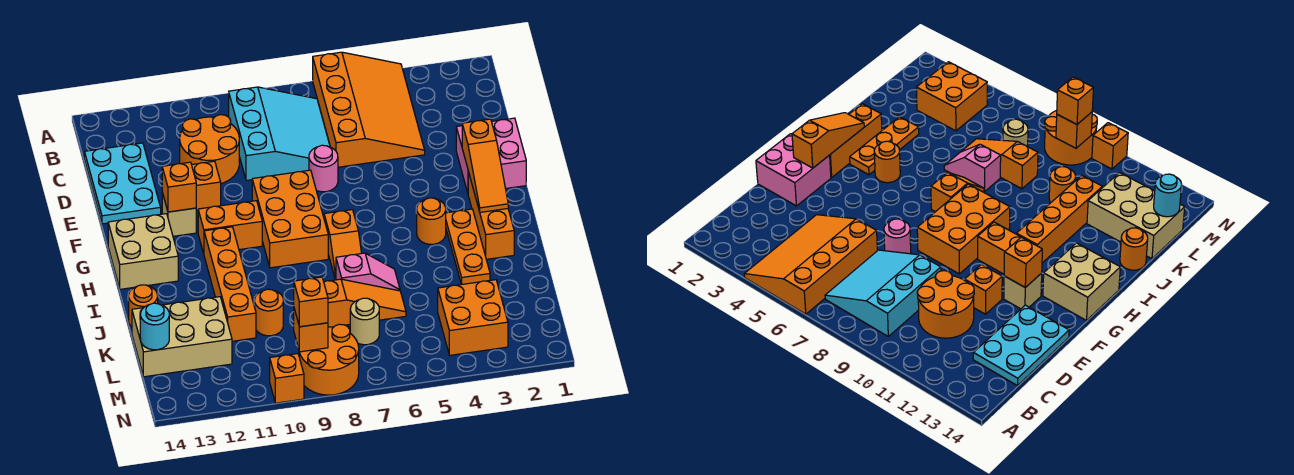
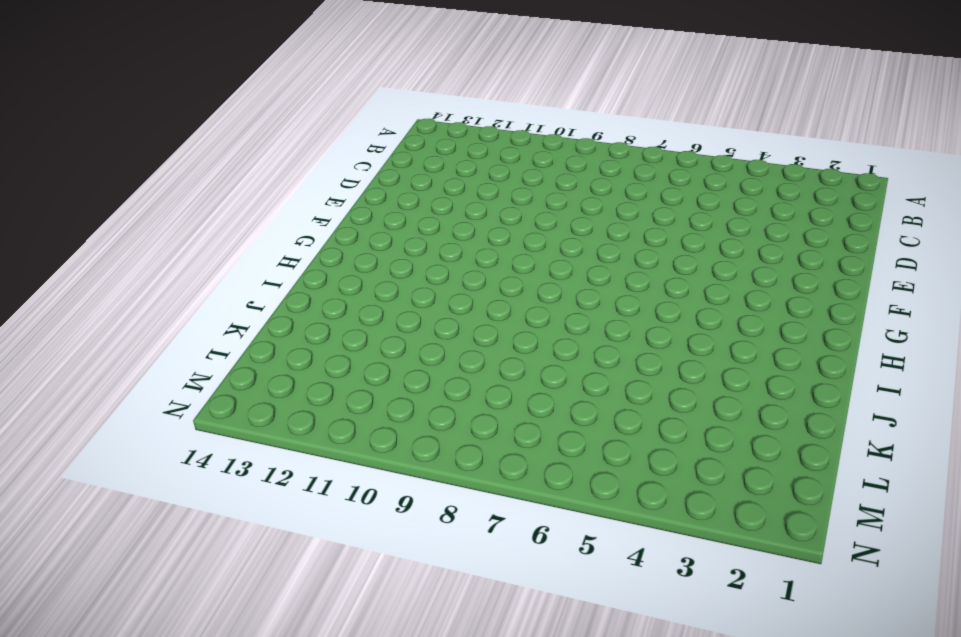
none -> orange 3x4 slope [313,52,425,167]
none -> cyan 3x3 slope [229,87,330,181]
none -> orange 2x2 round brick [180,115,239,184]
none -> cyan 2x3 plate [84,143,161,224]

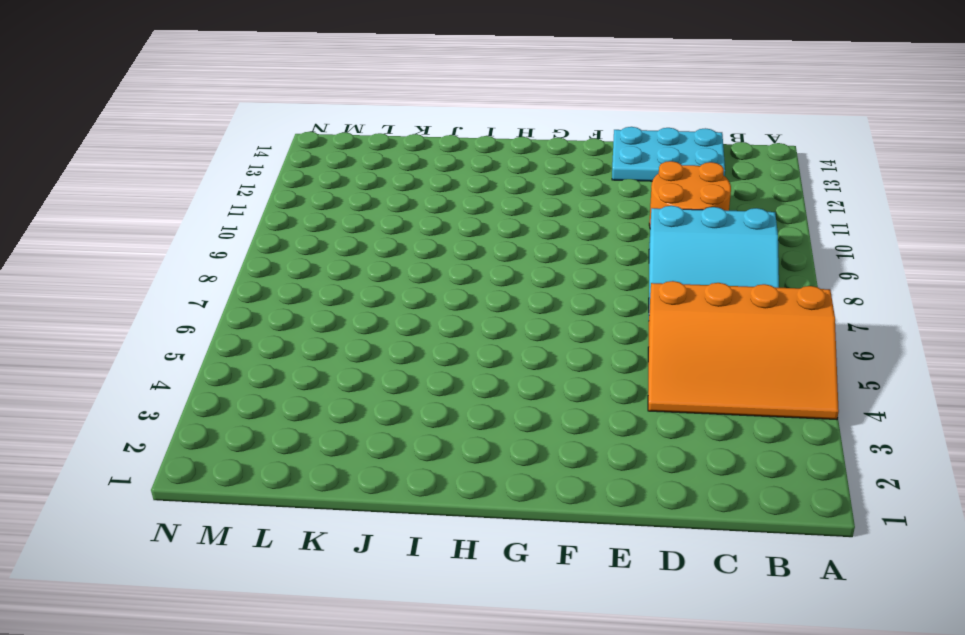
none -> pink 2x2 brick [456,118,526,193]
none -> pink 1x1 round brick [309,145,338,192]
none -> orange 1x1 brick [192,161,221,210]
none -> orange 2x3 brick [252,170,328,268]

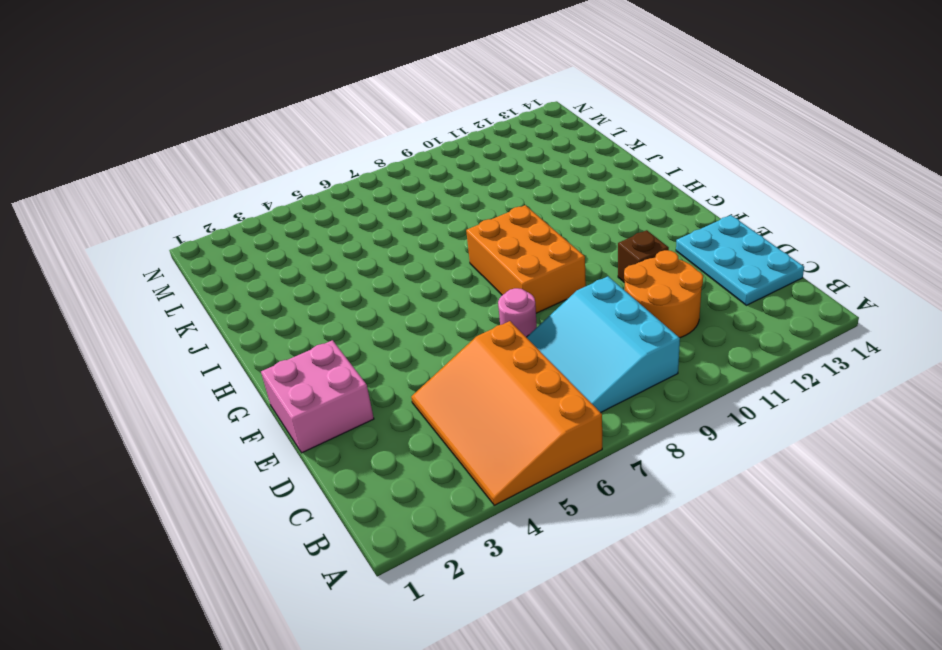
brown 1x1 brick [618,230,669,283] -> orange 1x1 brick [192,161,221,210]
none -> tan 1x1 brick [162,193,196,236]
none -> orange 1x3 brick [468,172,514,259]
none -> orange 1x2 brick [198,201,262,253]
none -> tan 2x2 brick [108,214,178,289]

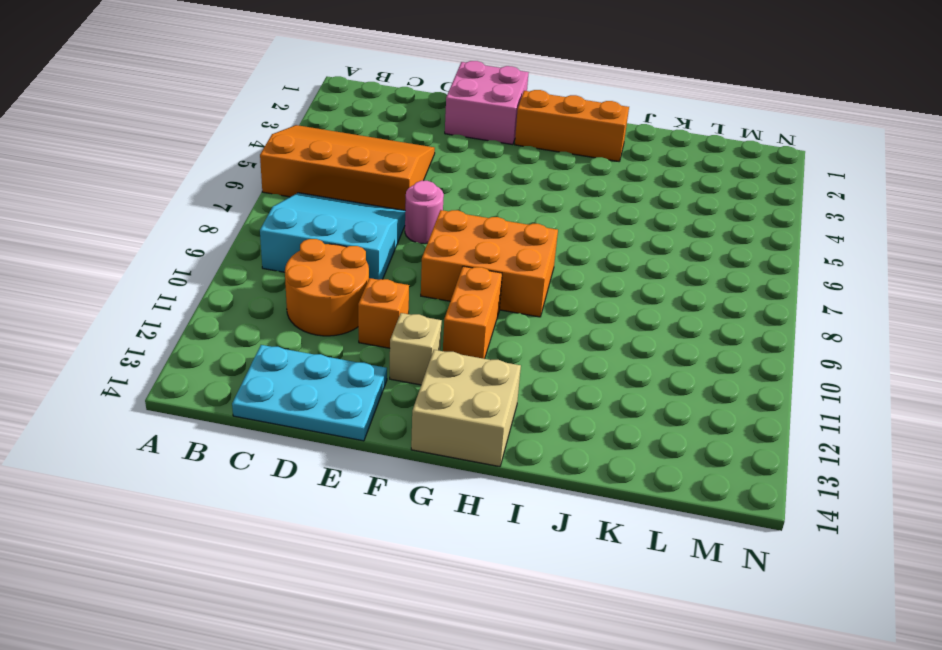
none -> orange 1x3 plate [446,209,490,284]
none -> orange 1x1 round brick [417,198,446,244]
none -> orange 1x2 slope [324,210,362,280]
none -> orange 1x4 brick [204,227,256,341]

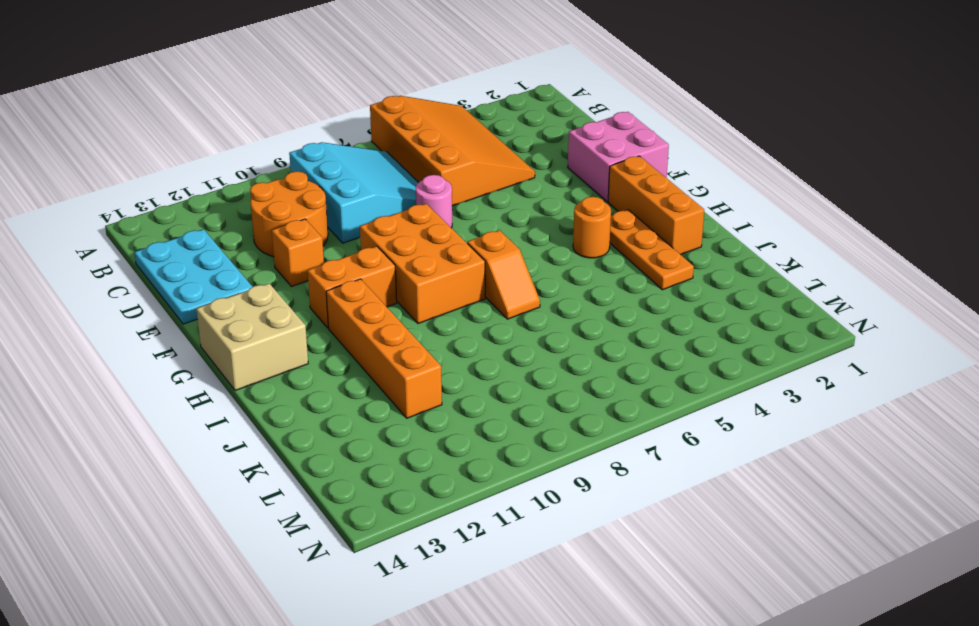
none -> tan 1x1 brick [162,193,196,236]
none -> pink 1x2 slope [336,253,400,291]
none -> orange 1x1 round brick [129,285,158,327]
none -> orange 1x3 slope [324,279,406,327]

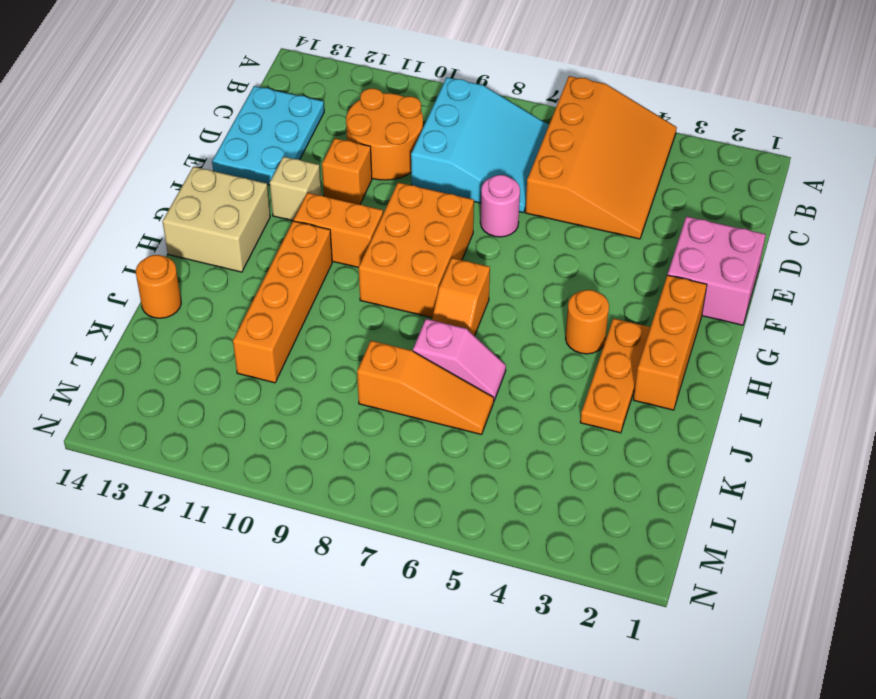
none -> orange 1x1 round brick [255,289,283,336]
none -> tan 2x3 brick [132,297,232,377]
none -> orange 2x2 brick [438,280,508,355]
none -> tan 1x1 round brick [350,298,379,345]

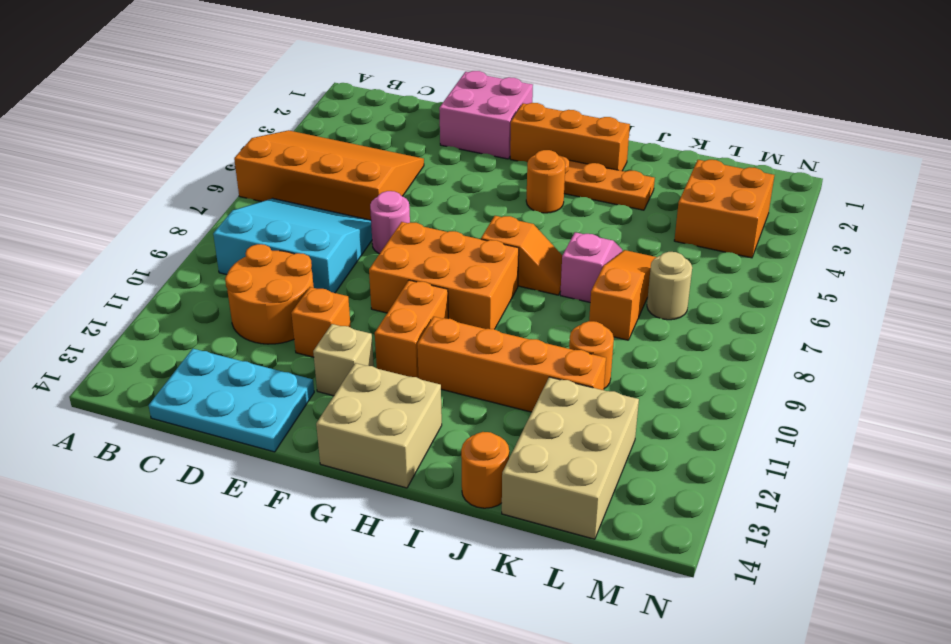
none -> orange 2x2 round brick [299,324,359,395]
none -> orange 1x1 brick [270,354,304,403]
none -> orange 1x3 slope [462,119,508,212]
none -> orange 1x1 brick [162,162,196,212]

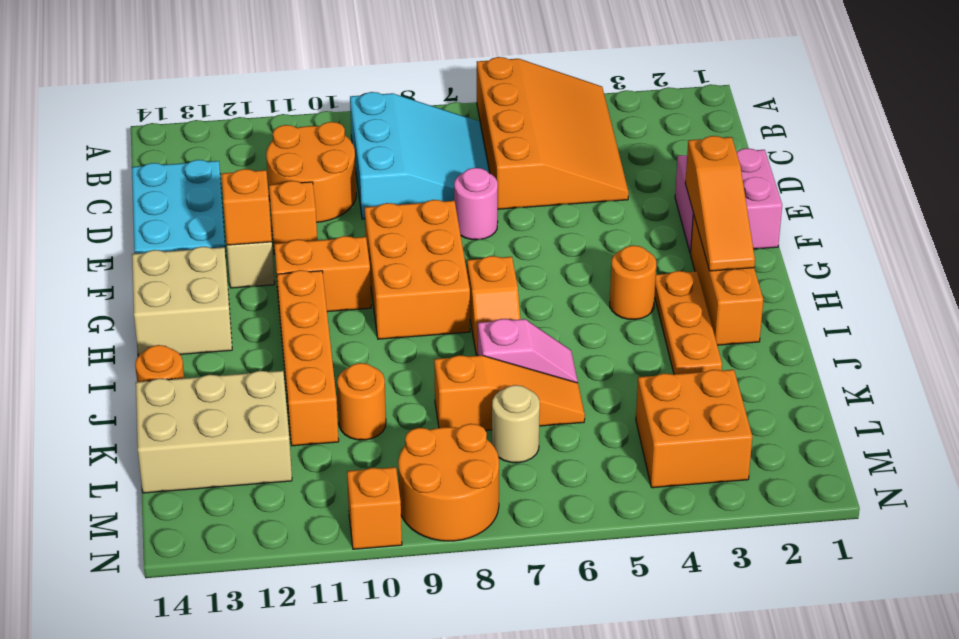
none -> cyan 1x1 round brick [140,303,169,350]
none -> orange 1x1 brick [294,309,328,352]
none -> orange 1x1 brick [294,277,328,327]

